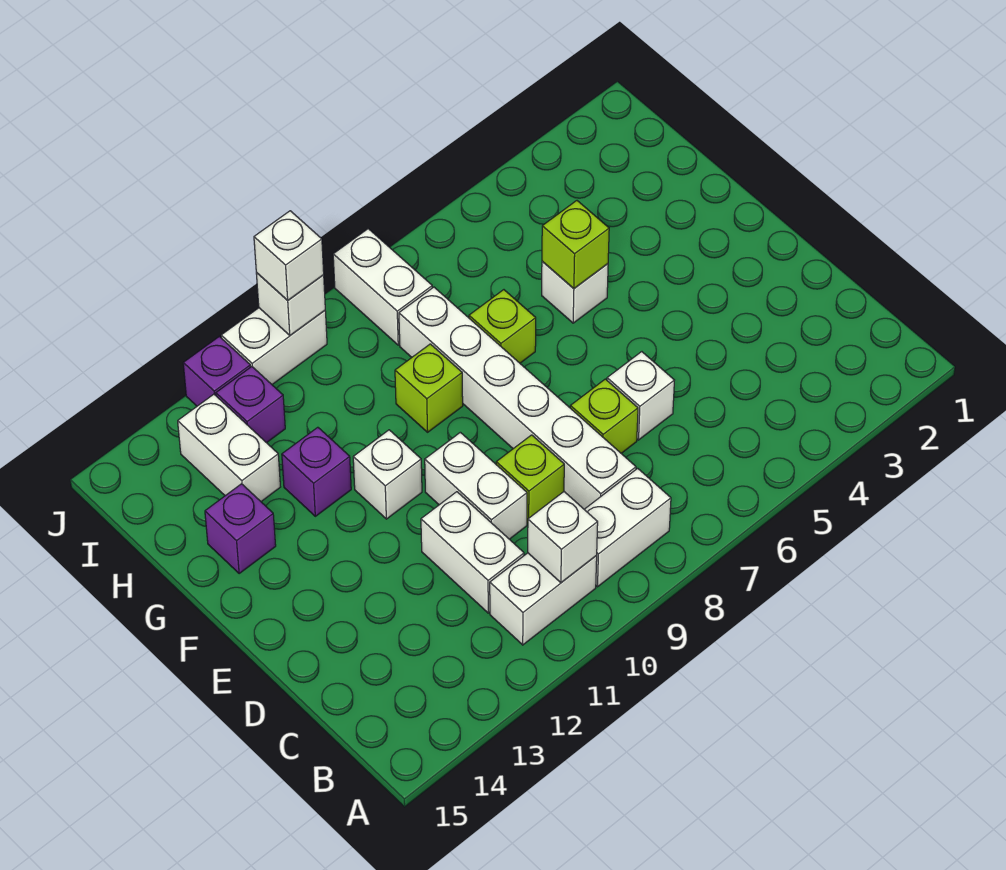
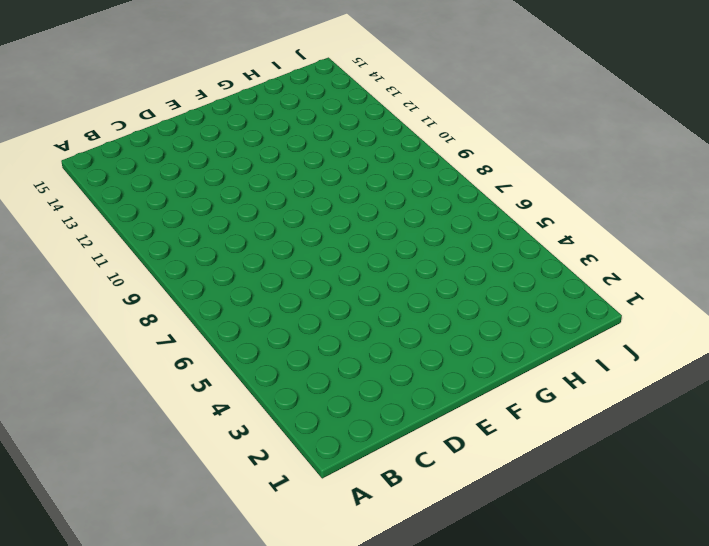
none -> white 1x2 brick [584,468,671,587]
none -> white 1x2 brick [490,553,597,645]
none -> white 1x6 brick [399,287,636,509]

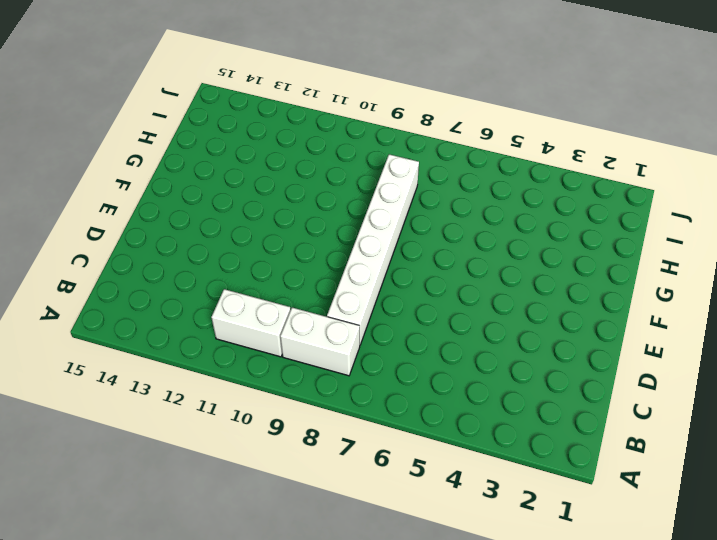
none -> white 1x2 brick [421,492,524,613]
none -> white 1x1 brick [607,352,674,440]
none -> lime 1x1 brick [570,379,638,453]

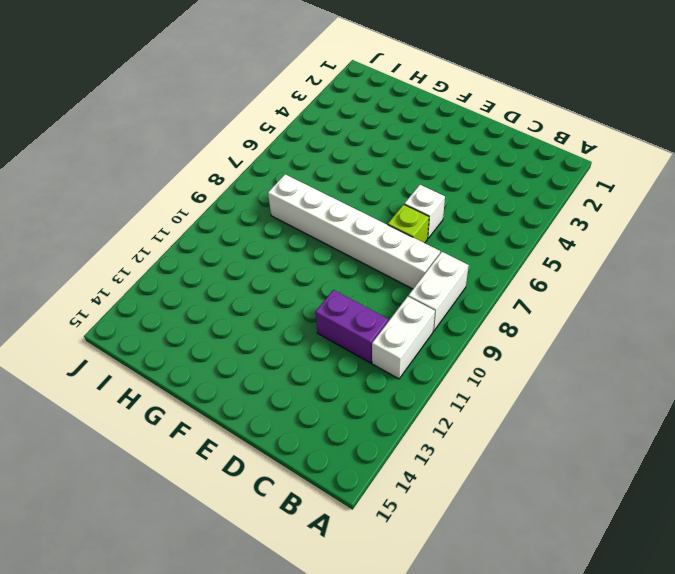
purple 1x2 brick [315,290,388,363] -> white 1x2 brick [421,492,524,613]
none -> lime 1x1 brick [496,435,564,523]
none -> white 1x2 brick [425,432,527,539]
none -> white 1x1 brick [353,430,422,519]

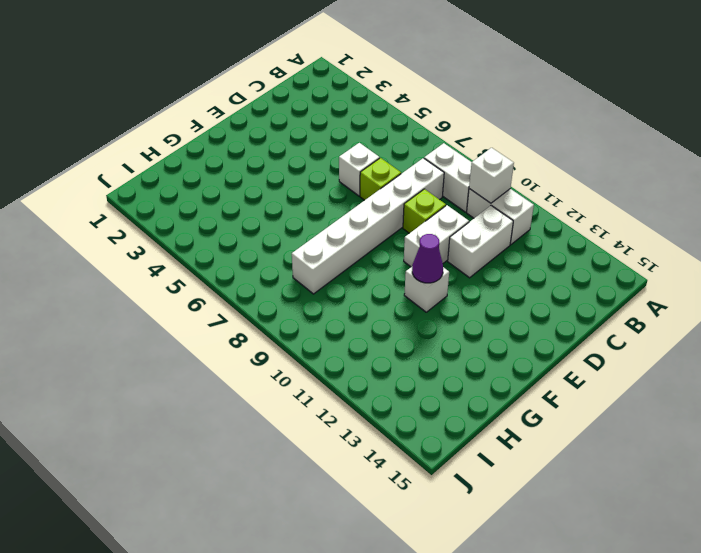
purple 1x1 cone [412,234,443,283] -> none
none -> white 1x1 brick [542,261,608,323]
none -> lime 1x1 brick [469,290,536,363]
none -> lime 1x1 brick [395,344,463,432]

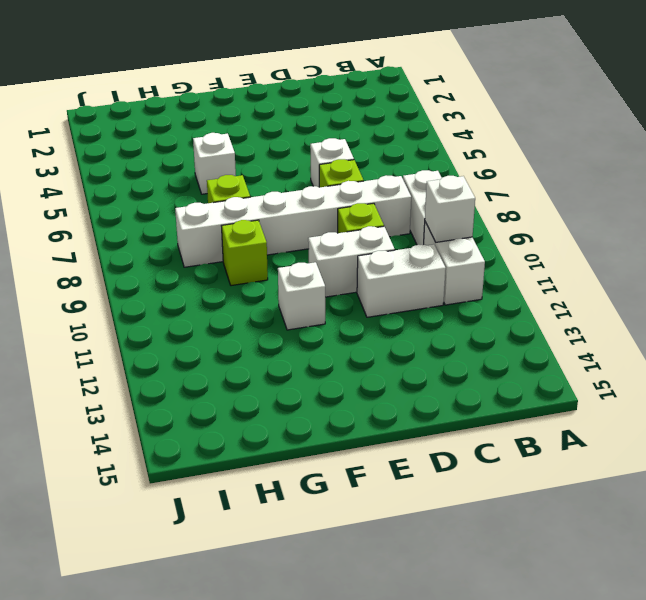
none -> purple 1x1 brick [282,427,351,516]
none -> purple 1x1 brick [205,484,276,574]
none -> white 1x2 brick [178,394,280,501]

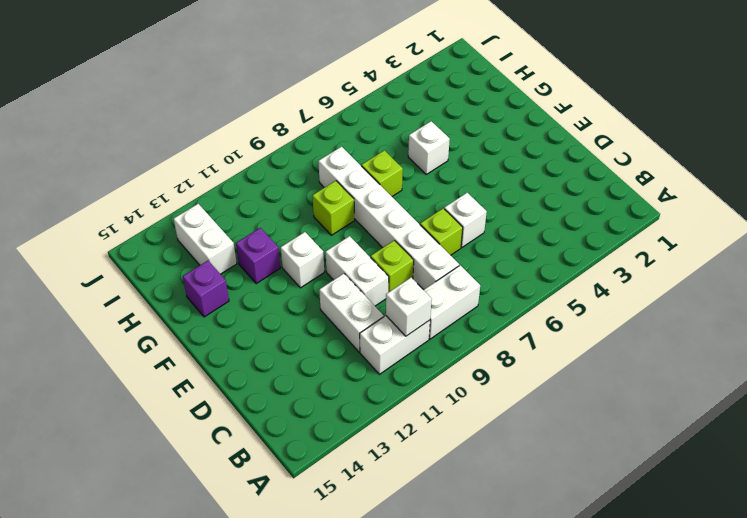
none -> white 1x2 brick [333,229,432,345]
none -> purple 1x1 brick [216,367,285,443]
none -> white 1x2 brick [221,308,327,384]

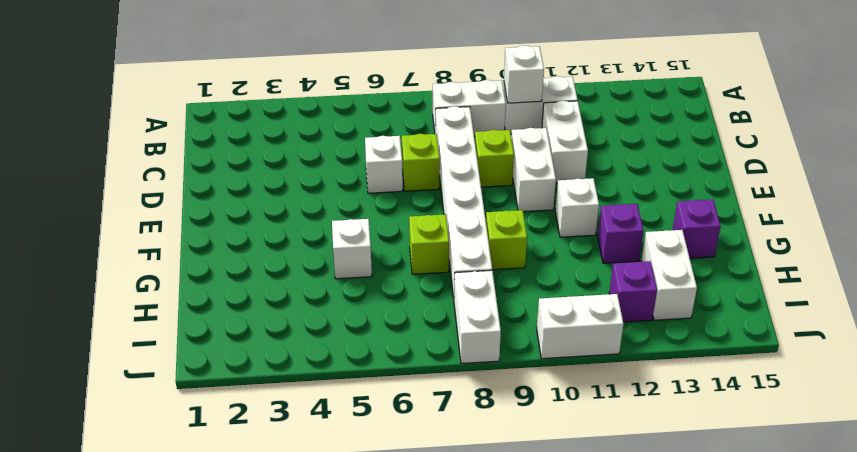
none -> purple 1x1 brick [183,336,250,406]
none -> lime 1x1 brick [542,201,609,288]
none -> white 1x1 brick [256,273,325,335]

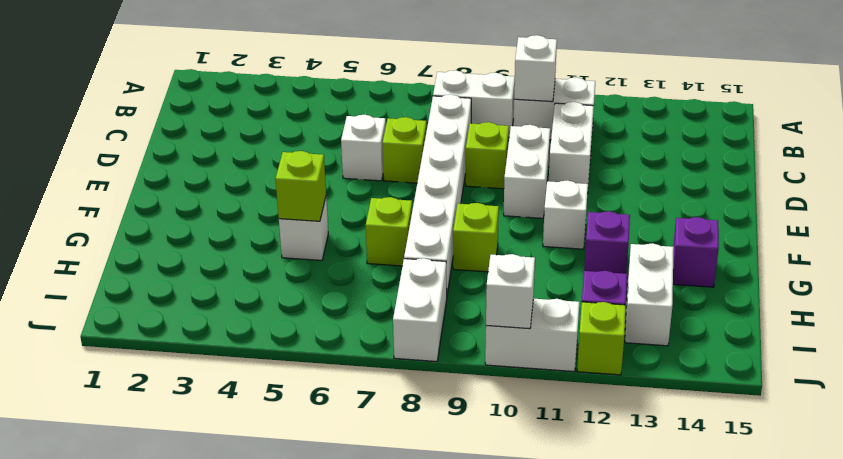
lime 1x1 brick [577,302,626,375] -> purple 1x1 brick [183,336,250,406]
none -> white 1x1 brick [254,211,324,300]

